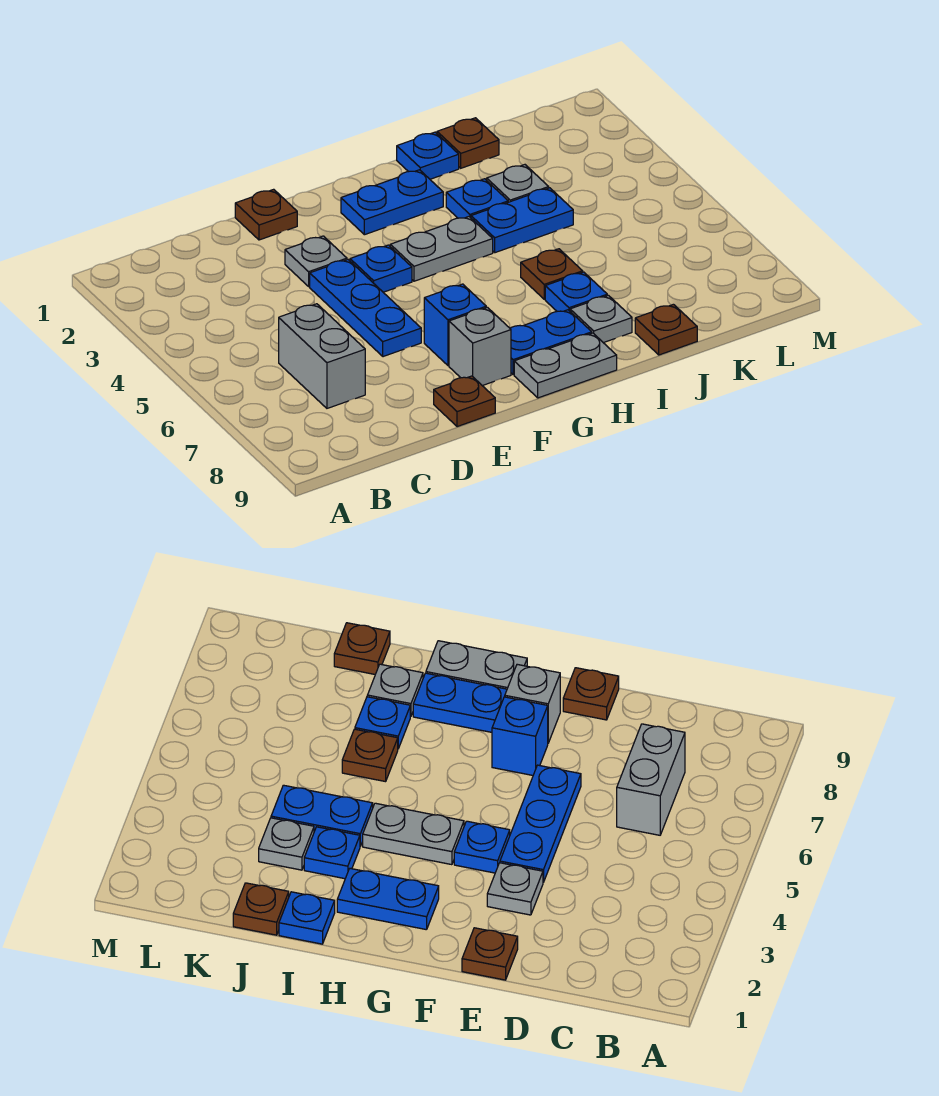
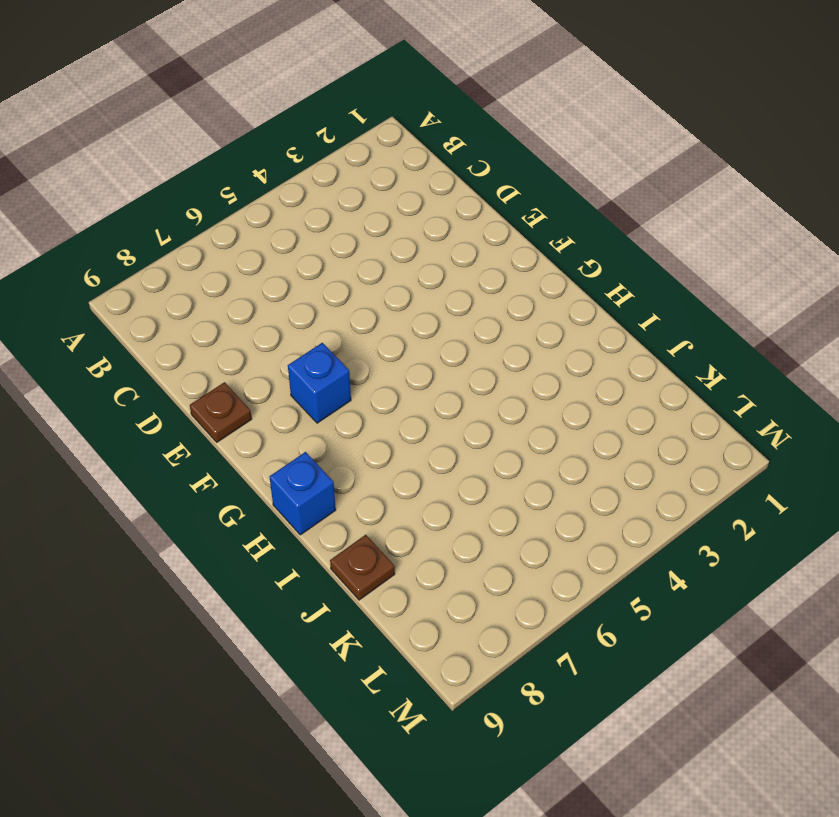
blue 1x1 brick [269,452,336,535] -> grey 1x2 plate [514,333,617,398]
none -> grey 1x2 brick [279,304,365,408]
none -> brown 1x1 plate [235,189,297,240]
none -> grey 1x1 plate [285,236,347,286]

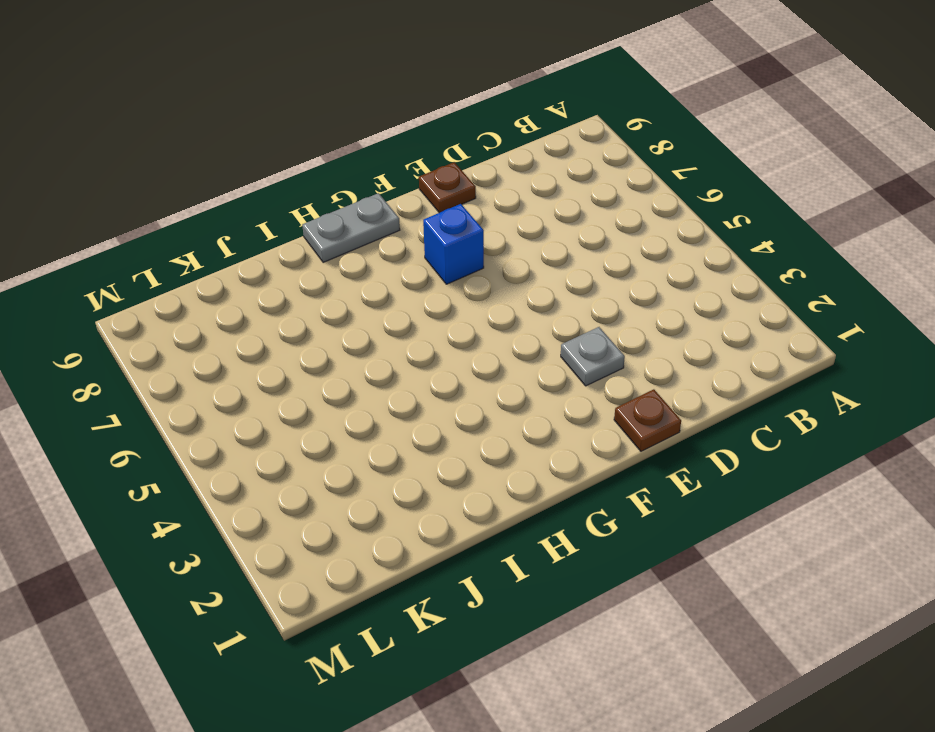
none -> grey 1x2 brick [279,304,365,408]
none -> blue 1x3 plate [310,260,421,357]
none -> blue 1x1 plate [350,245,412,292]

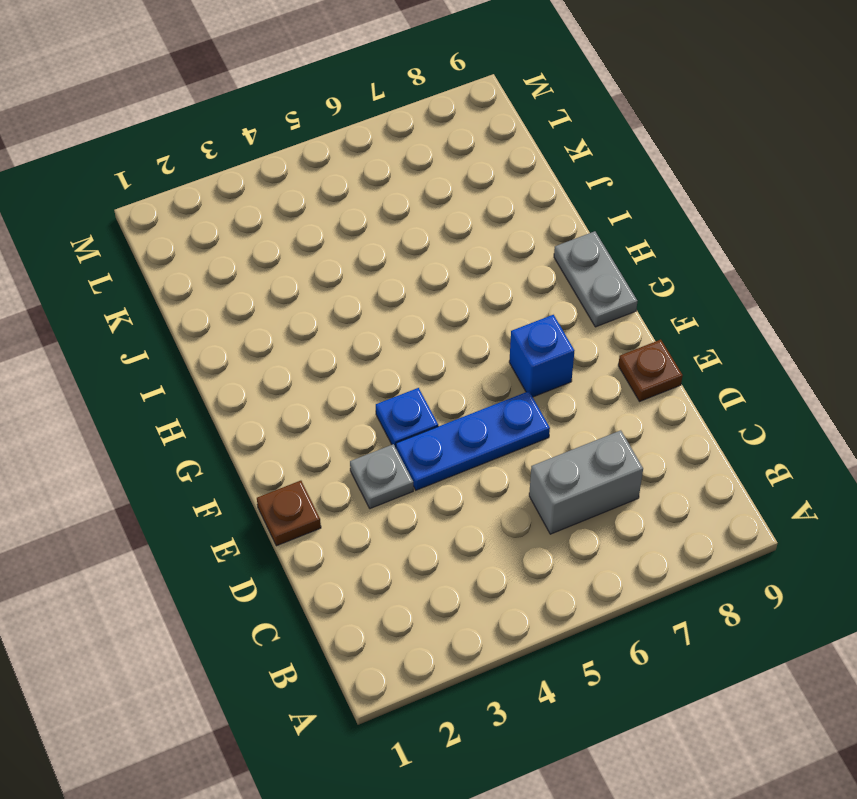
none -> grey 1x1 brick [449,307,511,386]
none -> blue 1x2 plate [341,170,443,235]
none -> grey 1x2 plate [390,217,493,281]

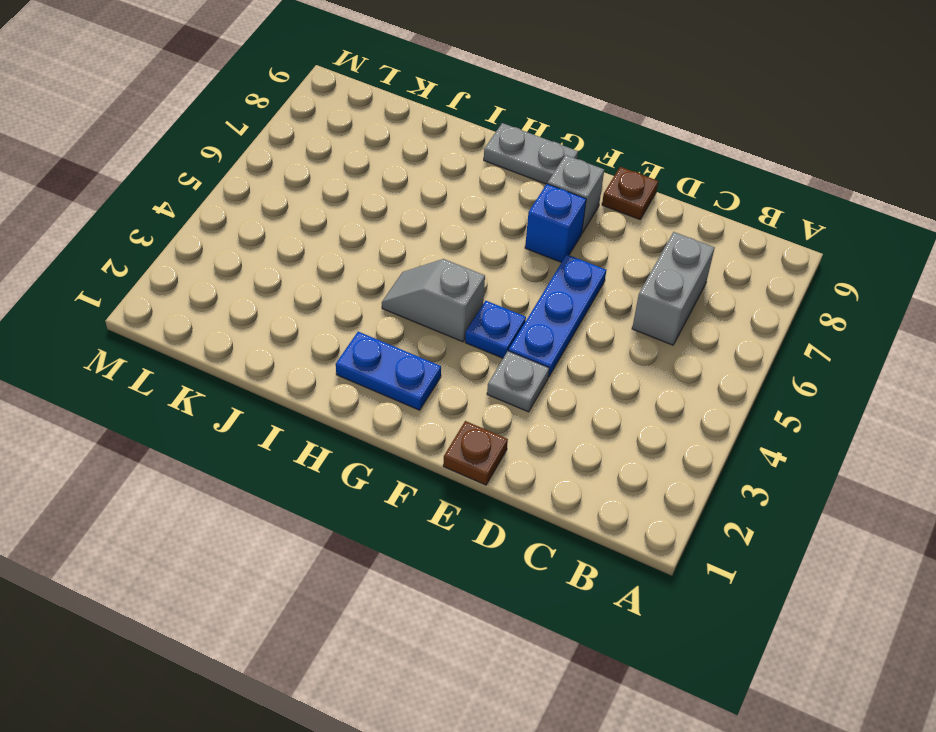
grey 1x2 slope [382,259,485,342] -> grey 1x2 plate [390,217,493,281]
none -> blue 1x2 plate [510,310,592,375]
none -> blue 1x1 plate [397,132,459,179]
none -> blue 1x1 plate [446,179,508,218]

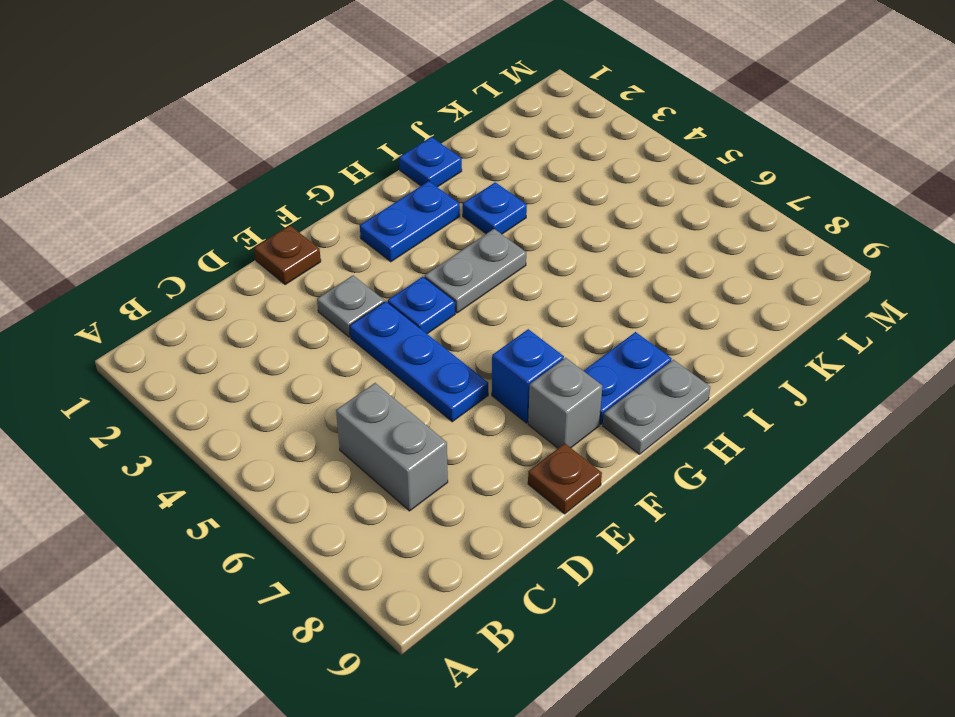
none -> blue 1x2 plate [471,188,573,253]
none -> brown 1x1 plate [521,249,583,299]
none -> blue 1x1 plate [545,272,607,311]

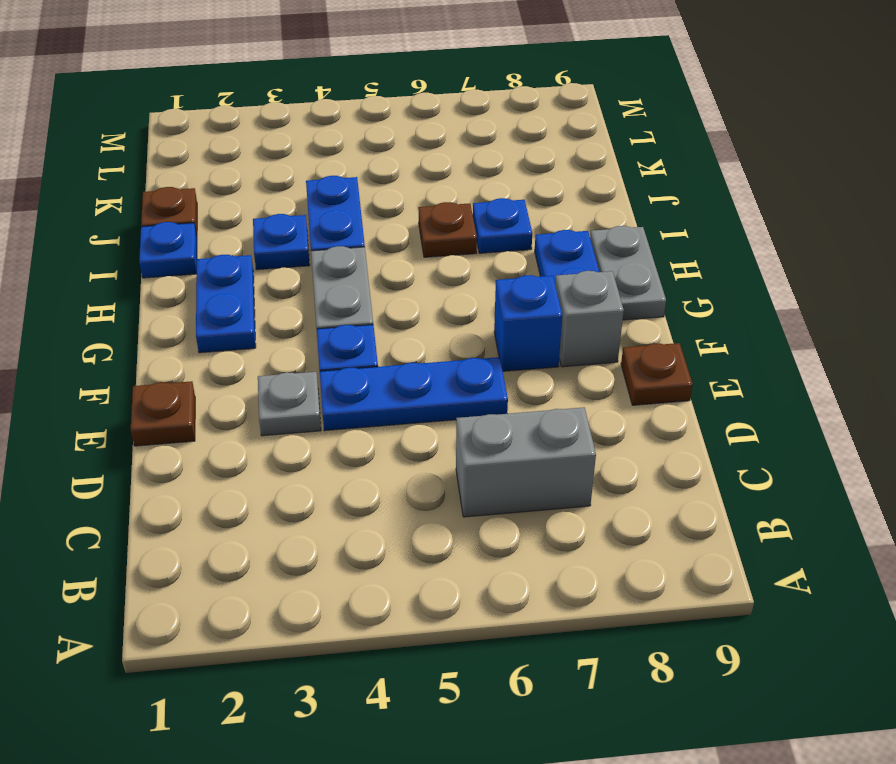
none -> grey 1x1 plate [570,295,632,343]
none -> grey 1x1 plate [487,165,549,202]
none -> brown 1x1 plate [635,304,697,355]

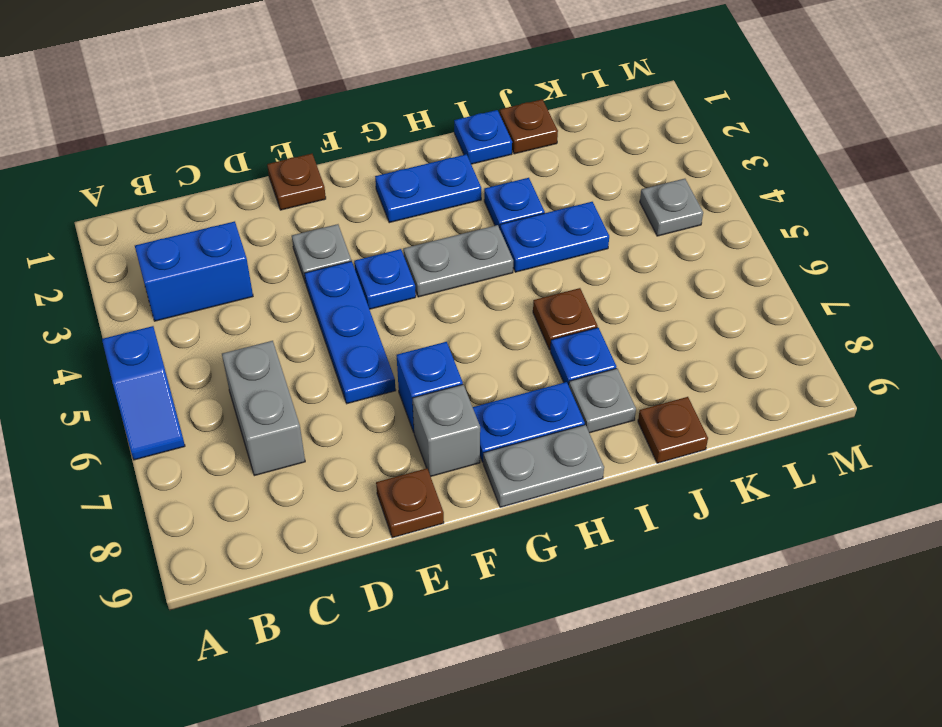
blue 1x2 slope [102,326,185,460] -> none
blue 1x2 brick [135,221,253,321] -> none
grey 1x1 plate [640,179,703,236] -> grey 1x1 plate moved to [487,165,549,202]

